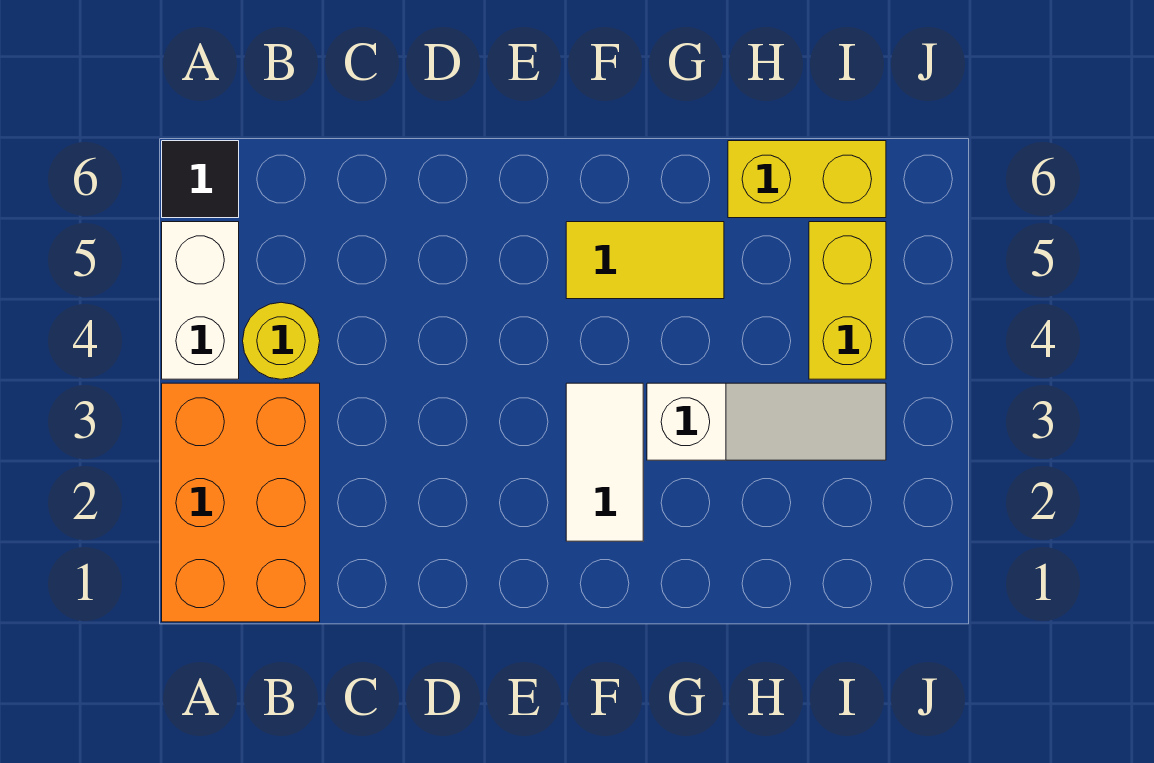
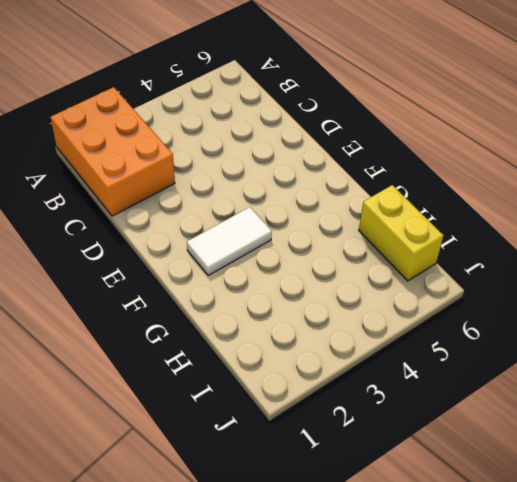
orange 2x3 brick [51,87,175,216] -> orange 2x3 brick turned to [162,383,320,622]
none -> white 1x2 brick [162,222,239,379]
none -> black 1x1 tile [162,141,239,218]

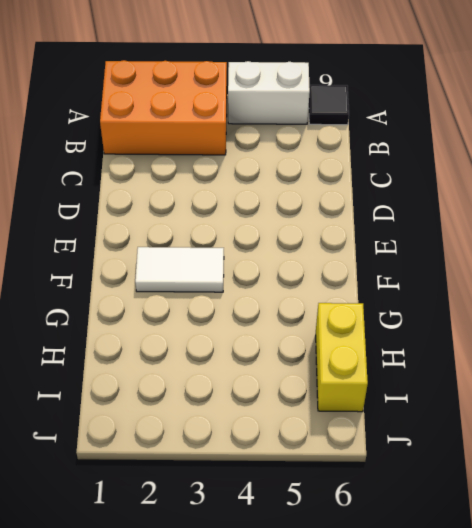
none -> yellow 1x1 round brick [243,302,320,379]
none -> yellow 1x2 tile [566,222,724,299]

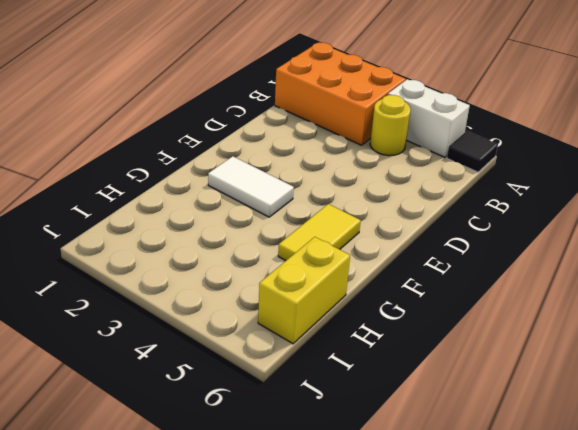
none -> white 1x3 slope [647,383,886,460]
none -> yellow 1x2 brick [809,222,886,379]

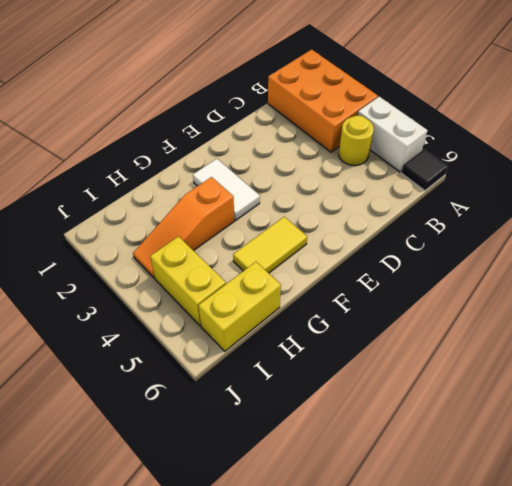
orange 1x3 slope [133,177,234,278] -> white 1x3 slope [647,383,886,460]

